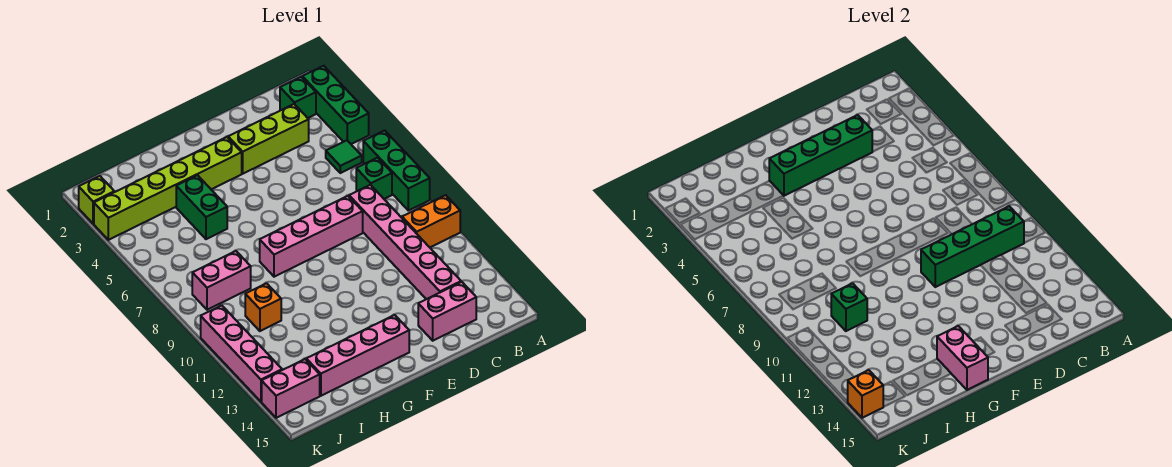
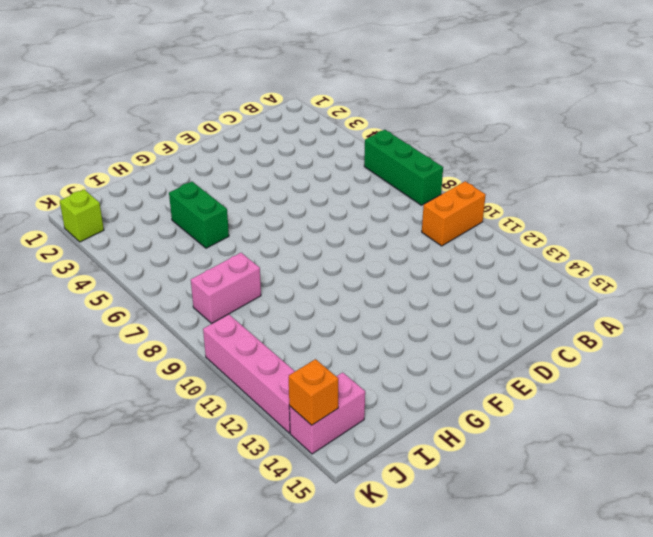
none -> green 1x3 brick [302,66,369,144]
none -> green 1x1 brick [280,77,316,118]
none -> green 1x1 tile [326,140,362,173]

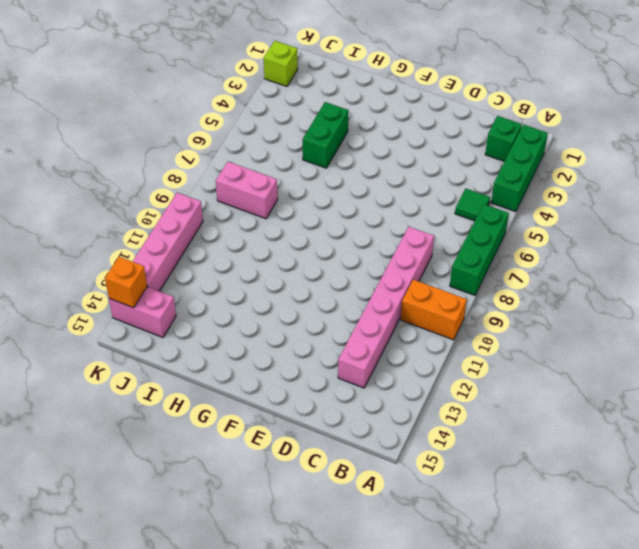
none -> green 1x1 brick [356,158,392,199]
none -> lime 1x3 brick [228,104,309,174]
none -> pink 1x2 brick [418,282,476,341]

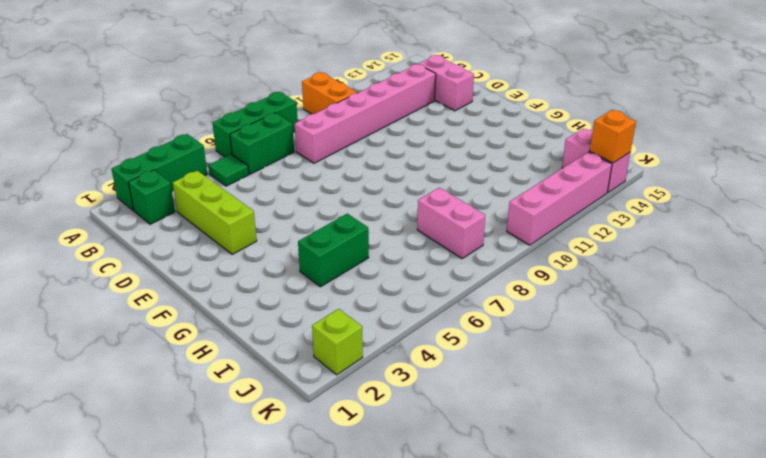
green 1x2 brick [230,113,294,174] -> green 1x1 brick [356,158,392,199]
none -> pink 1x4 brick [260,196,363,277]
none -> lime 1x6 brick [94,137,242,240]
none -> pink 1x4 brick [306,315,409,396]

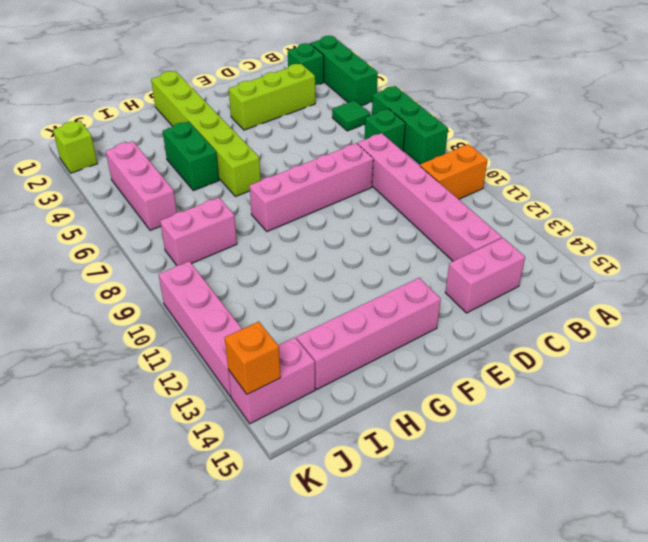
lime 1x6 brick [151,71,261,197] -> lime 1x6 brick turned to [94,137,242,240]
pink 1x3 brick [106,141,177,230] -> none
none -> orange 1x1 brick [245,283,281,331]
none -> green 1x4 brick [921,206,1024,287]
none -> green 1x4 brick [769,115,872,196]

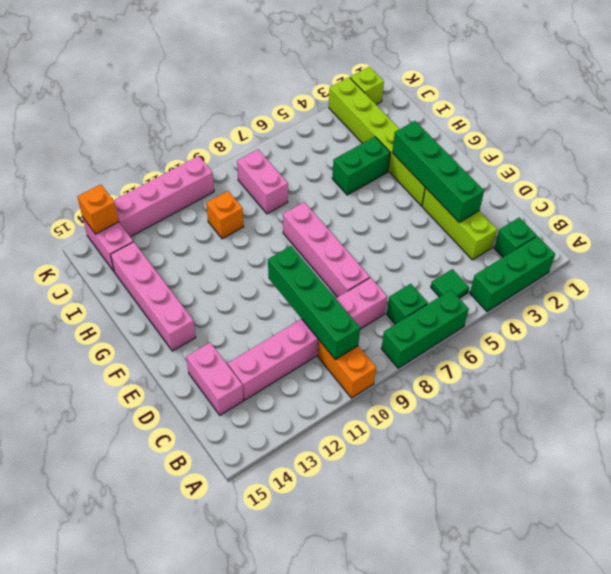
none -> pink 1x2 brick [937,326,988,390]
none -> green 1x1 brick [831,283,867,331]

